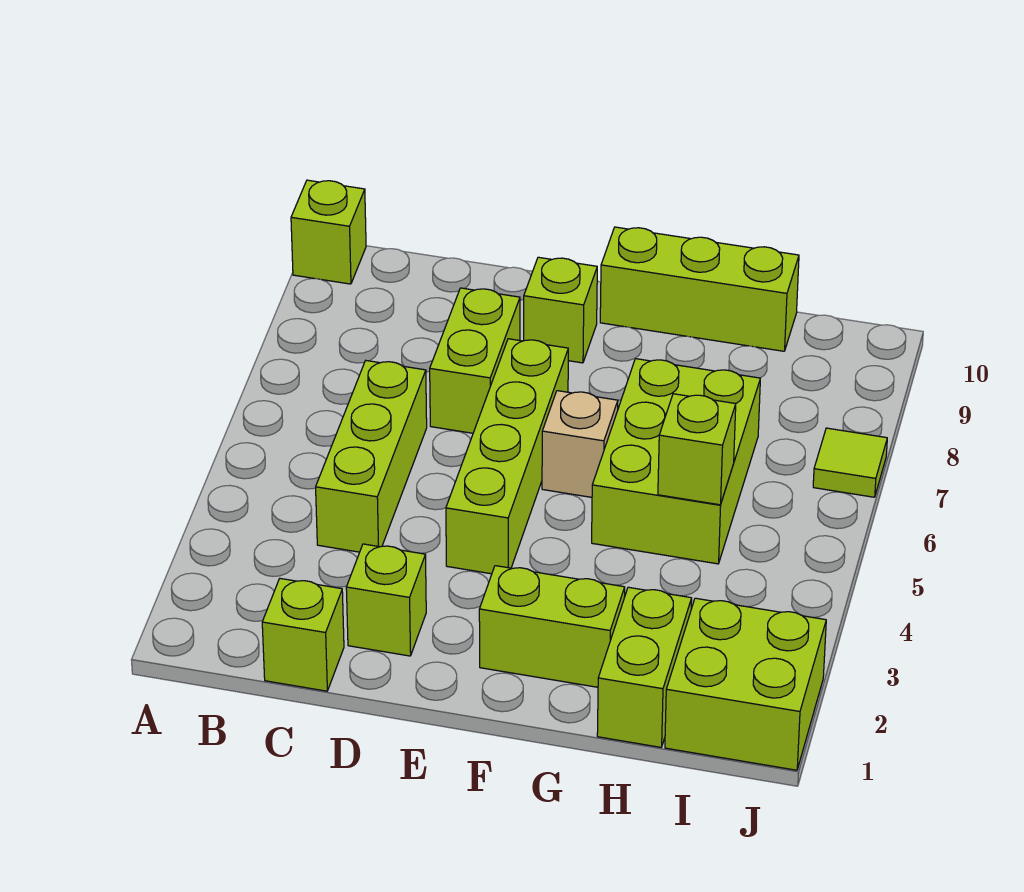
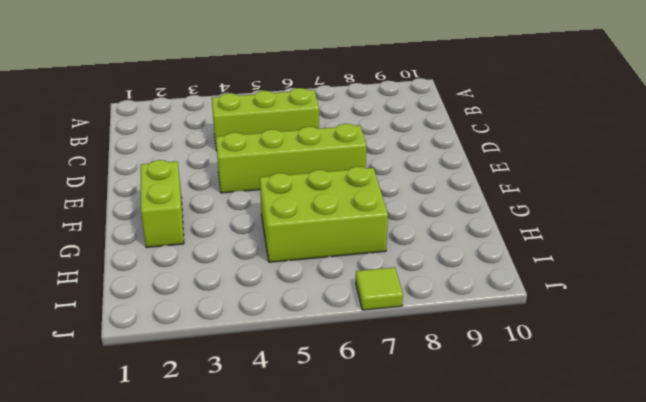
none -> lime 1x1 brick [291,180,366,284]
none -> lime 1x1 brick [262,579,344,691]
none -> lime 1x1 brick [346,544,426,656]

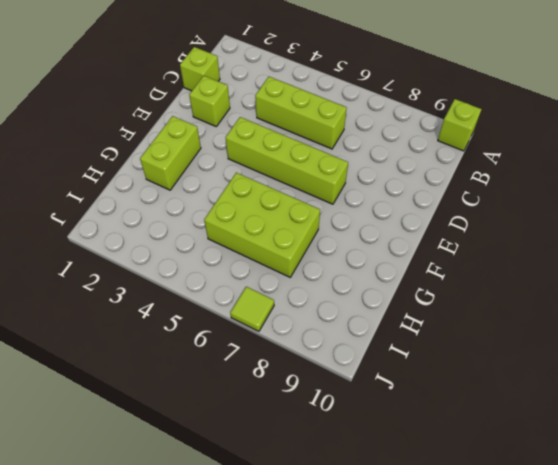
none -> lime 1x2 brick [430,288,520,433]
none -> lime 1x1 brick [524,257,597,363]
none -> tan 1x1 brick [542,391,618,497]

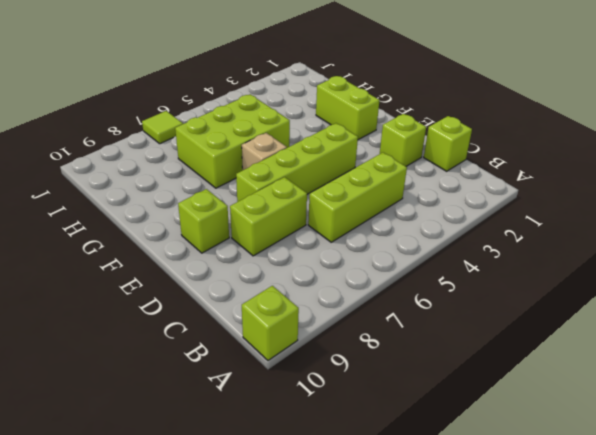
none -> lime 1x3 brick [600,227,799,351]
none -> lime 1x2 brick [597,587,692,747]
none -> lime 2x2 brick [665,598,826,770]

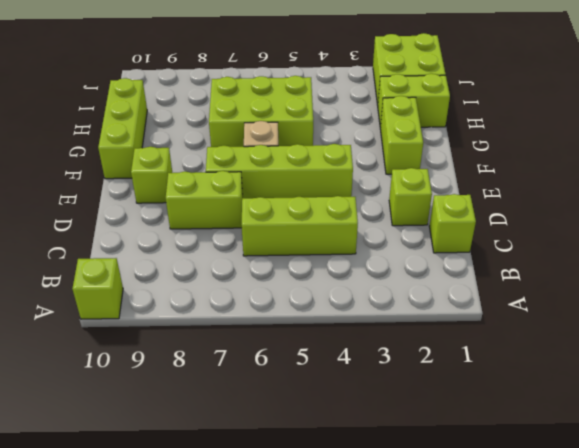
none -> lime 1x1 tile [813,428,887,497]
none -> lime 1x1 brick [658,394,736,505]

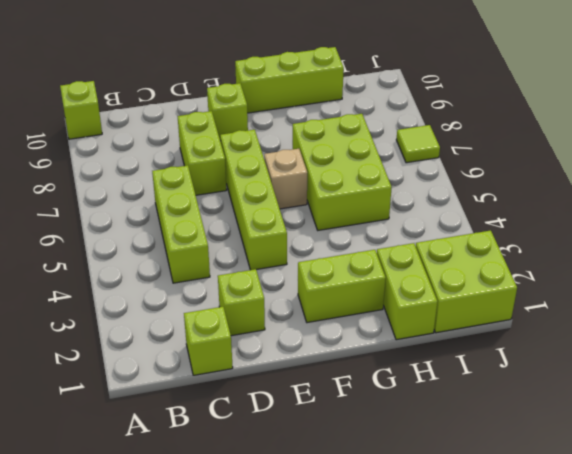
none -> lime 1x1 brick [658,394,736,505]

